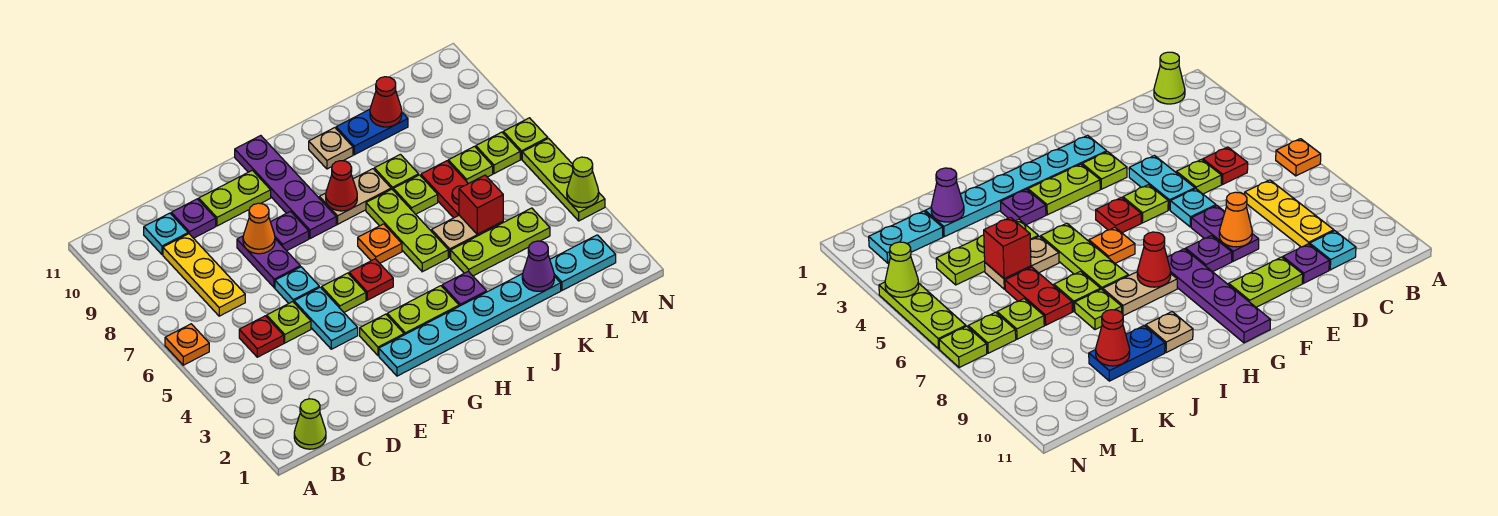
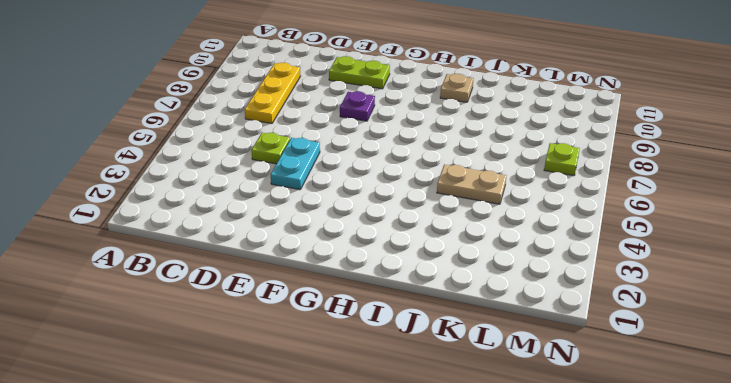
none -> orange 1x1 plate [165,324,209,365]
none -> lime 1x1 cone [294,399,326,449]
none -> red 1x1 plate [239,316,284,357]
none -> cyan 1x1 plate [144,213,188,254]

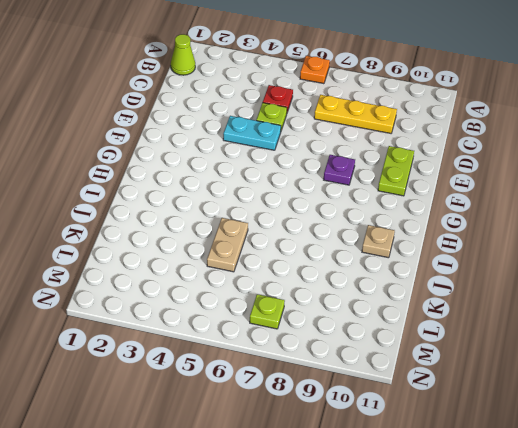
none -> cyan 1x1 plate [144,213,188,254]
none -> purple 1x1 plate [171,199,216,238]
none -> cyan 1x1 plate [275,267,319,303]
none -> purple 1x2 plate [237,236,300,288]

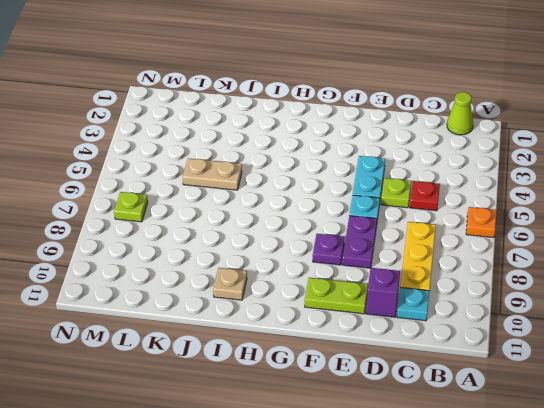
purple 1x1 brick [366,268,400,317] -> purple 1x1 plate [171,199,216,238]
none -> cyan 1x6 plate [379,274,561,376]
none -> lime 1x1 plate [360,314,404,355]
none -> lime 1x1 plate [322,273,366,312]
none -> lime 1x2 plate [387,286,459,335]

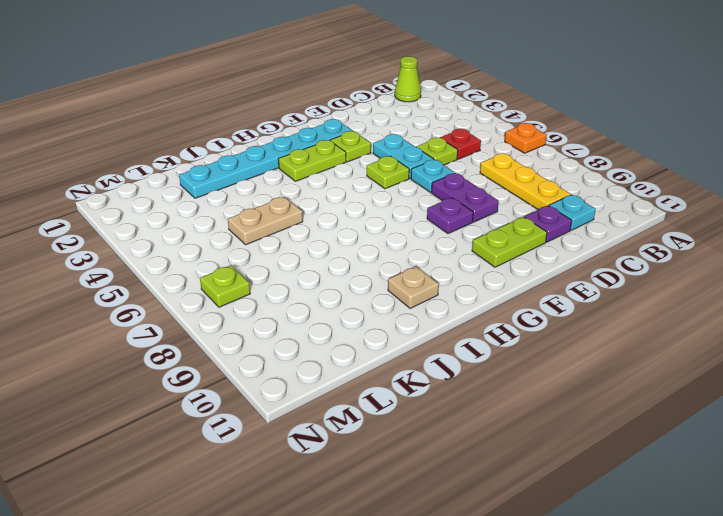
none -> red 1x1 plate [349,259,393,300]
none -> purple 1x4 plate [235,136,336,239]
none -> orange 1x1 plate [358,224,402,263]
none -> tan 1x2 plate [319,169,391,224]

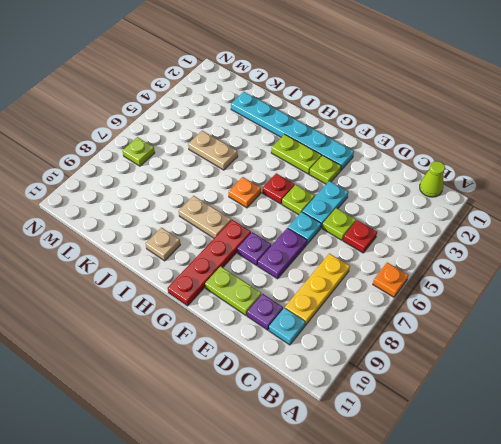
red 1x4 plate [168,220,251,306] -> purple 1x4 plate [235,136,336,239]
none -> purple 1x1 plate [442,271,487,306]
none -> lime 1x3 plate [366,189,448,272]
none -> lime 1x3 plate [451,208,550,276]
none -> lime 1x1 plate [393,175,438,214]

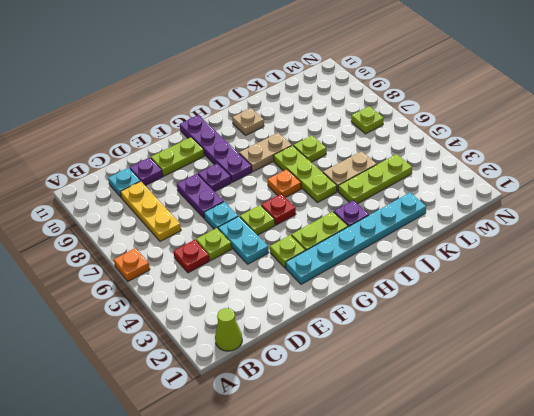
none -> lime 1x1 plate [374,154,419,190]
none -> blue 1x2 plate [336,109,408,155]
none -> red 1x2 plate [421,161,468,218]
none -> cyan 1x2 plate [550,235,616,290]

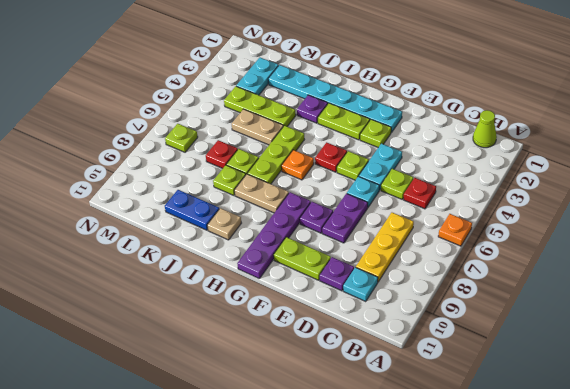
red 1x1 plate [206,140,238,168] -> red 1x2 plate [421,161,468,218]
cyan 1x2 plate [236,58,279,95] -> cyan 1x2 plate turned to [550,235,616,290]
none -> lime 1x1 plate [448,146,493,184]
none -> lime 1x3 plate [522,139,605,221]
none -> lime 1x1 plate [503,118,548,159]
none -> orange 1x1 cone [243,203,275,254]

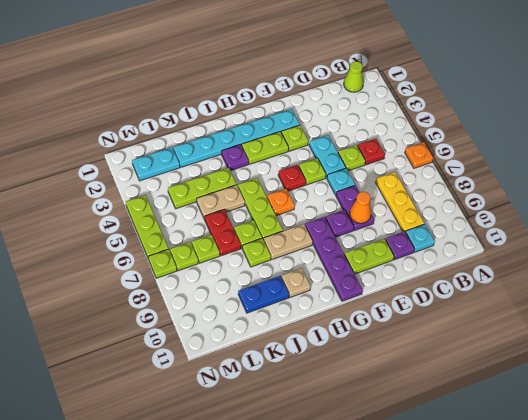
none -> red 1x1 cone [326,161,357,211]
none -> purple 1x1 cone [522,241,554,291]
none -> red 1x1 brick [459,175,503,234]
none -> red 1x1 cone [370,77,402,127]

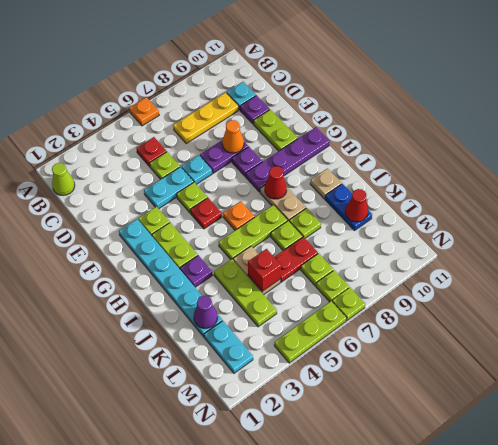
none -> lime 1x1 cone [567,157,599,208]

